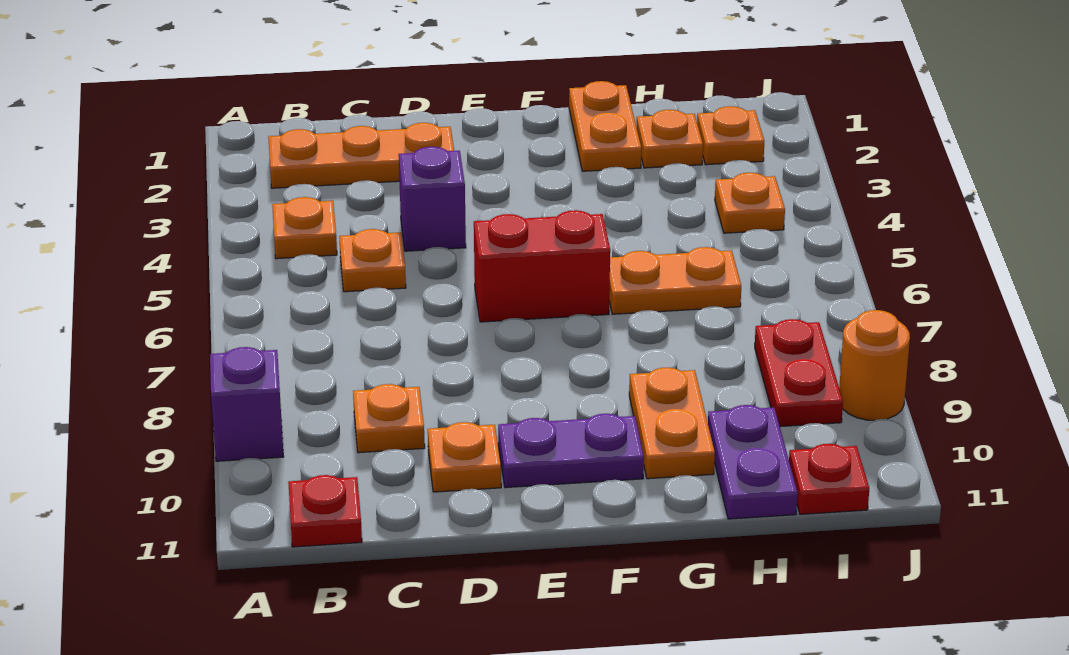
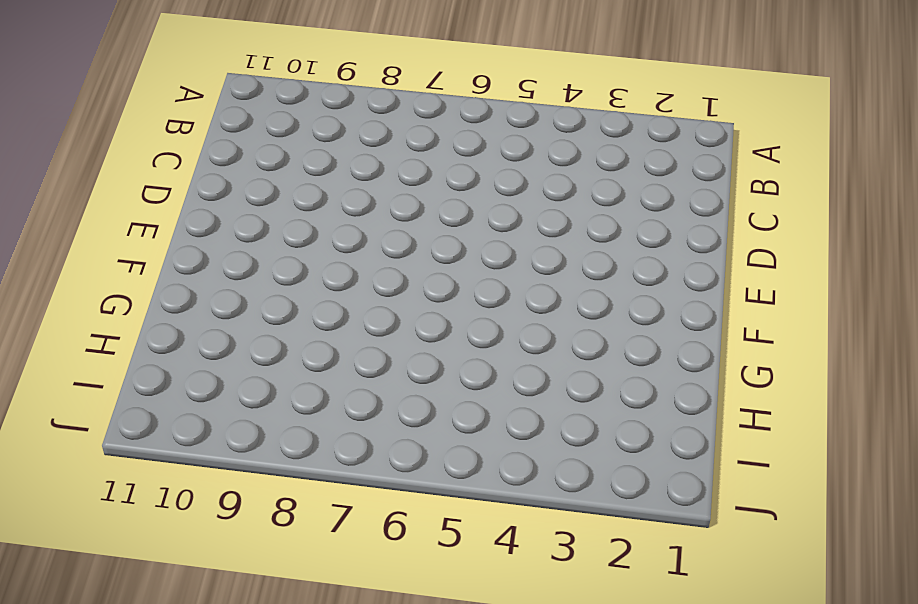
none -> purple 1x1 brick [210,347,284,461]
none -> orange 1x3 plate [268,123,454,188]
none -> orange 1x1 plate [272,197,337,259]

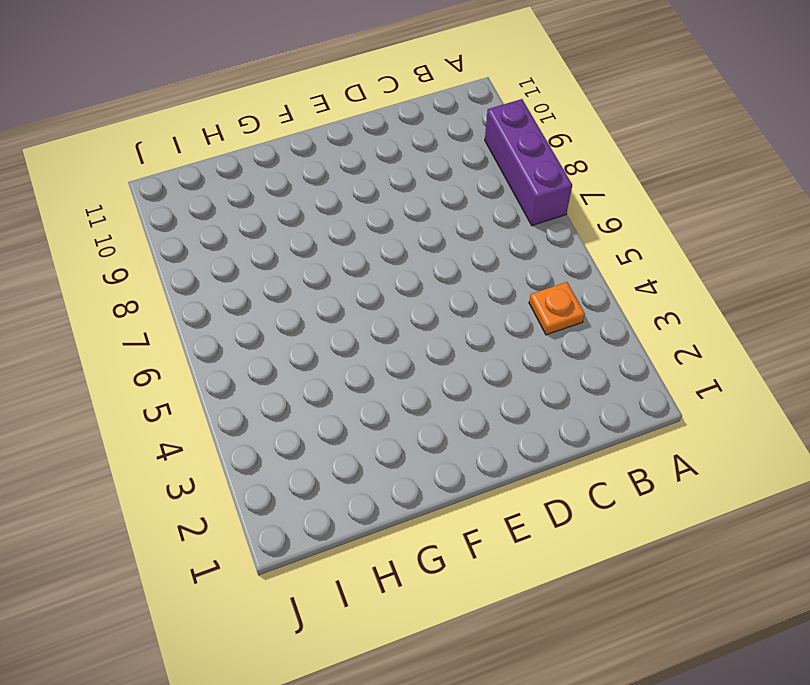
purple 1x3 brick [485,99,572,226] -> purple 1x1 brick [210,347,284,461]
none -> orange 1x3 plate [268,123,454,188]
none -> red 1x1 plate [288,475,362,547]
none -> orange 1x1 plate [339,229,406,292]

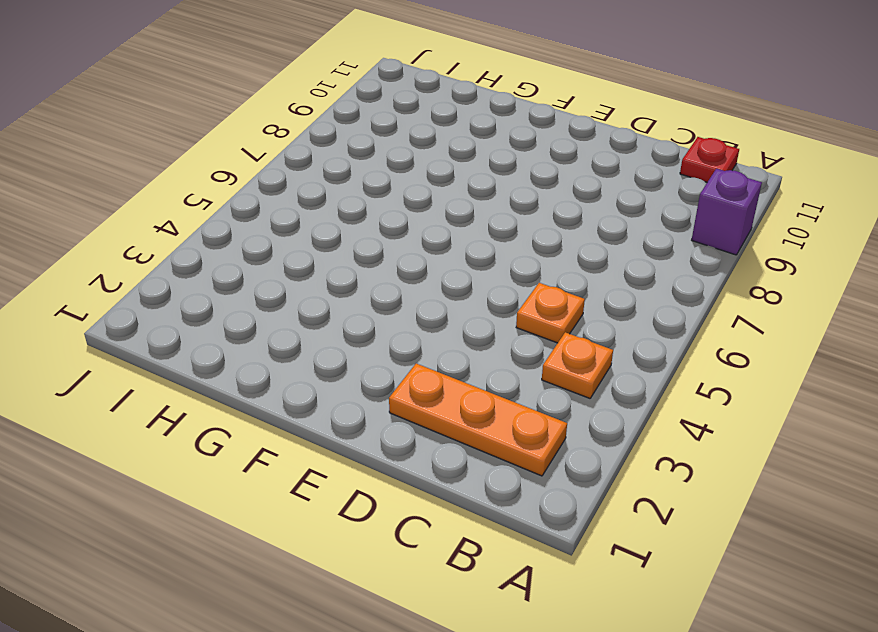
none -> orange 1x1 plate [353,384,425,453]
none -> purple 1x1 brick [399,147,466,251]
none -> orange 1x1 plate [428,422,501,492]

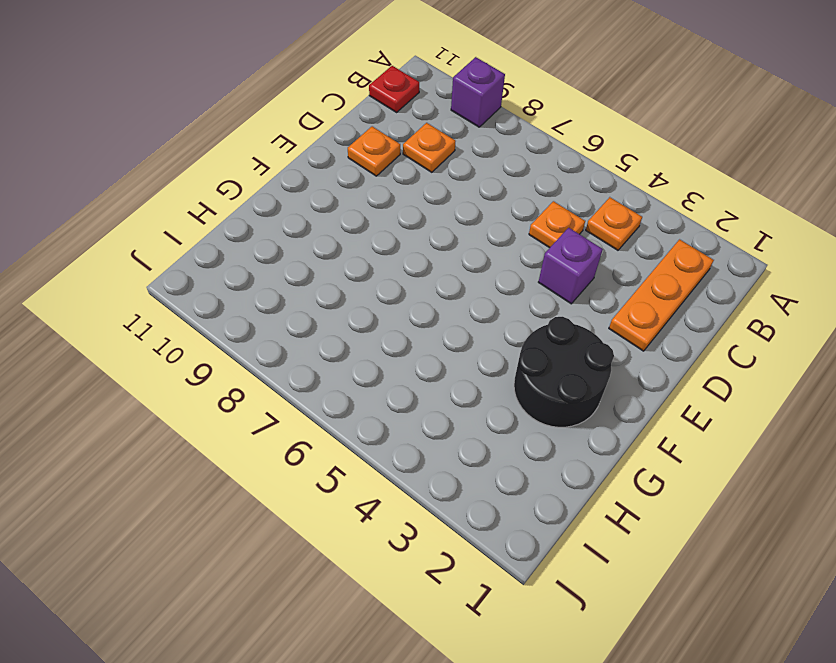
black 2x2 round brick [514,317,614,427] -> orange 1x2 plate [569,81,641,171]
none -> red 1x2 brick [474,210,610,322]
none -> purple 1x2 plate [498,414,644,488]
none -> orange 1x2 plate [609,247,741,314]

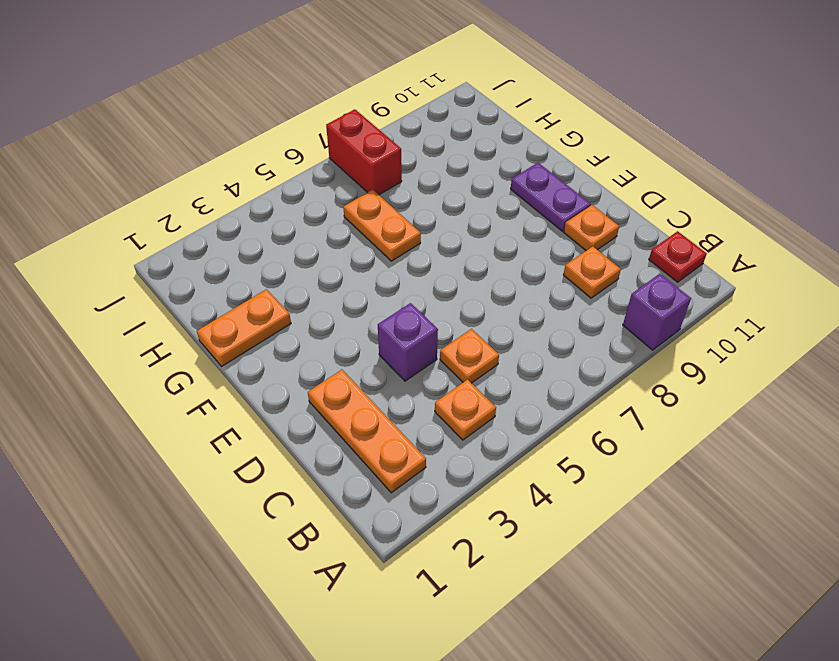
red 1x2 brick [326,109,402,195] -> red 1x2 brick moved to [474,210,610,322]
none -> orange 1x2 plate [629,367,715,479]
none -> orange 1x1 plate [637,110,703,168]
none -> purple 1x2 plate [708,405,798,519]

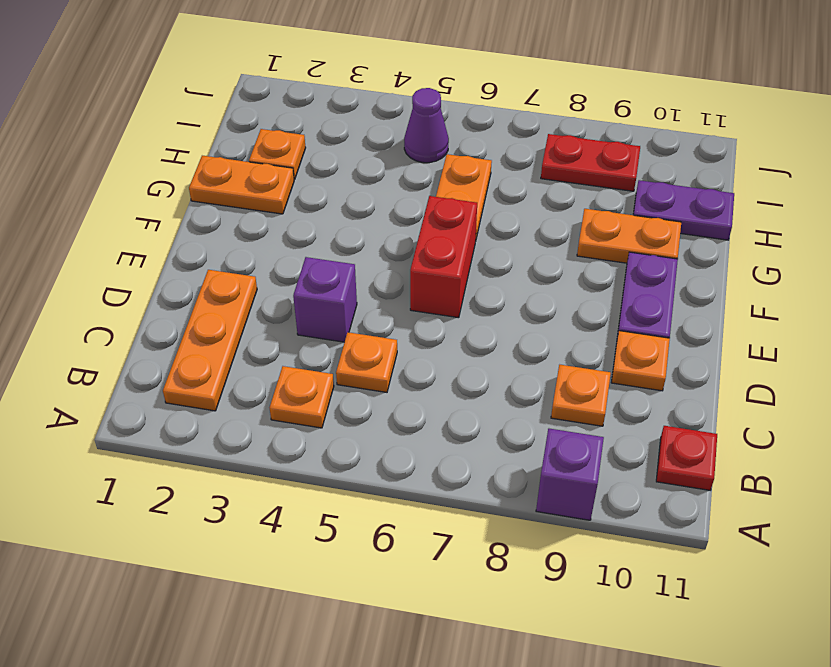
purple 1x1 cone [404,88,449,163] -> none
none -> orange 1x1 plate [697,106,764,165]
none -> orange 1x1 plate [715,173,785,233]
none -> red 1x1 plate [789,444,869,514]

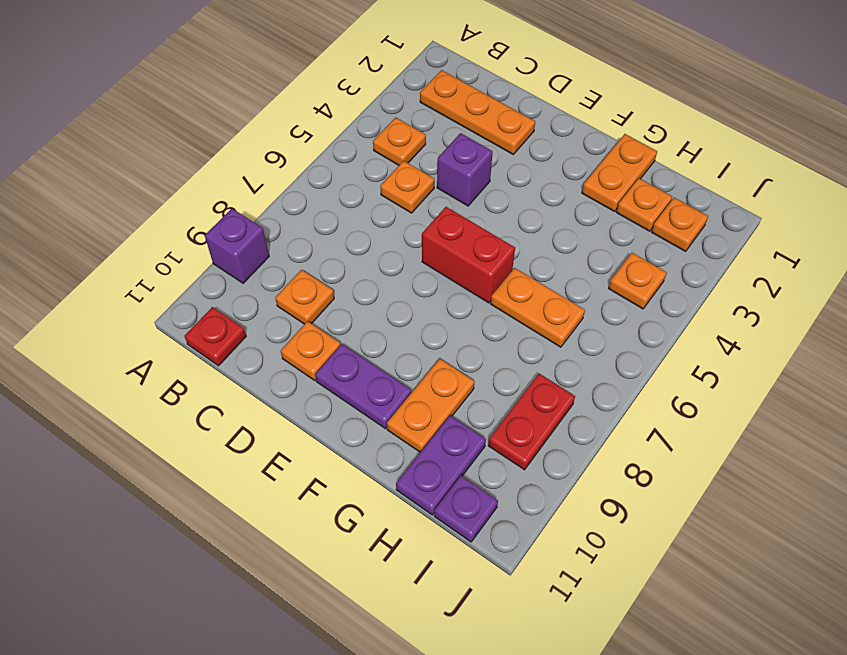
purple 1x1 plate [434,476,498,542] -> red 1x1 plate [789,444,869,514]
none -> orange 1x1 round brick [839,310,910,420]

